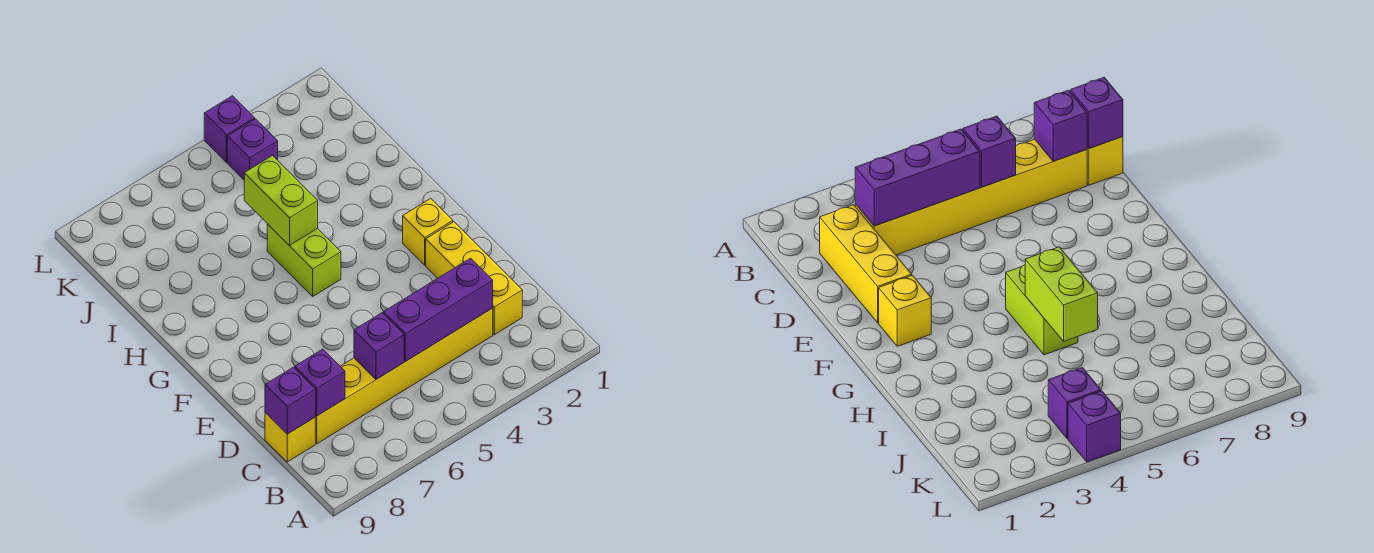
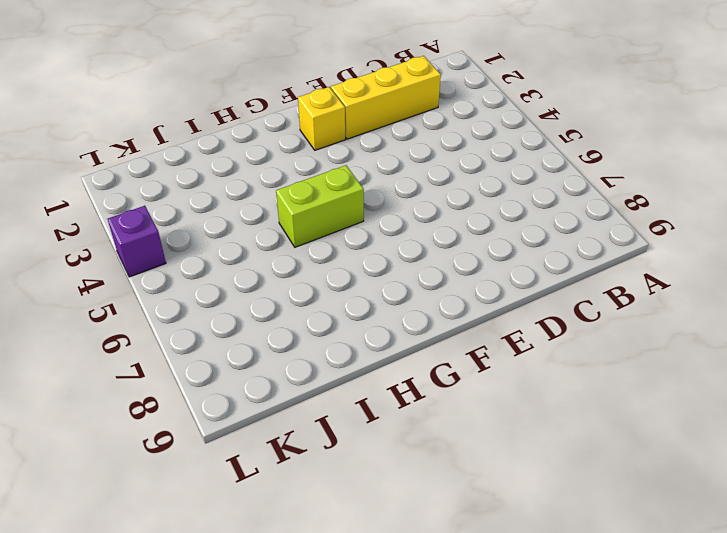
none -> yellow 1x6 brick [315,308,493,444]
none -> yellow 1x1 brick [265,413,315,462]
none -> purple 1x1 brick [227,119,278,180]

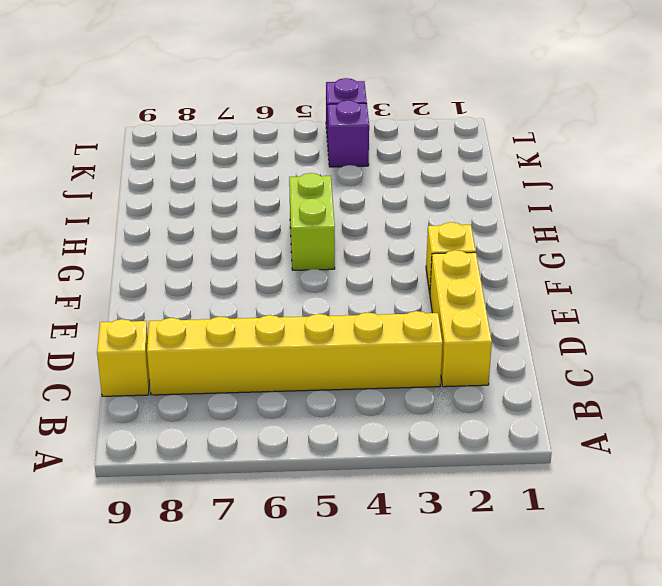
none -> purple 1x3 brick [383,258,493,362]
none -> purple 1x1 brick [354,313,404,379]
none -> purple 1x1 brick [295,349,345,416]

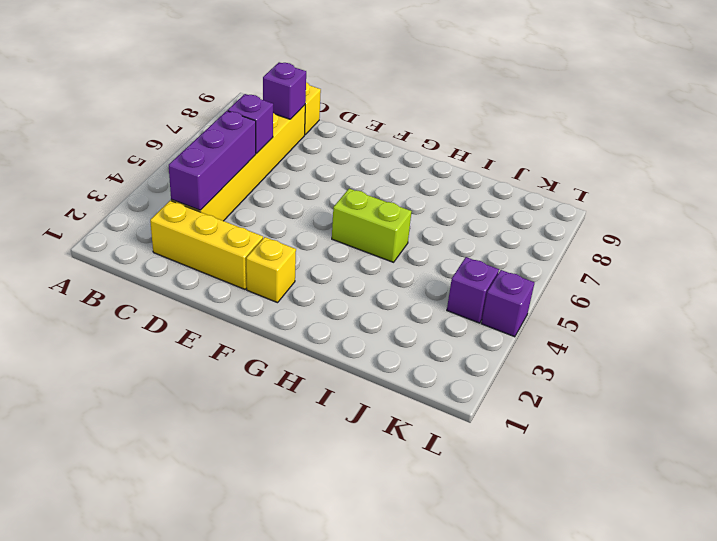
none -> purple 1x1 brick [265,367,315,434]
none -> lime 1x2 brick [244,156,318,245]

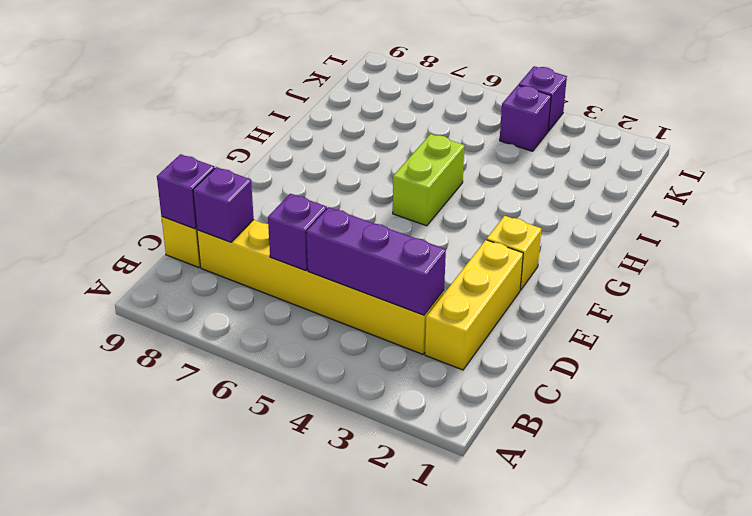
none -> lime 1x2 brick [244,156,318,245]

